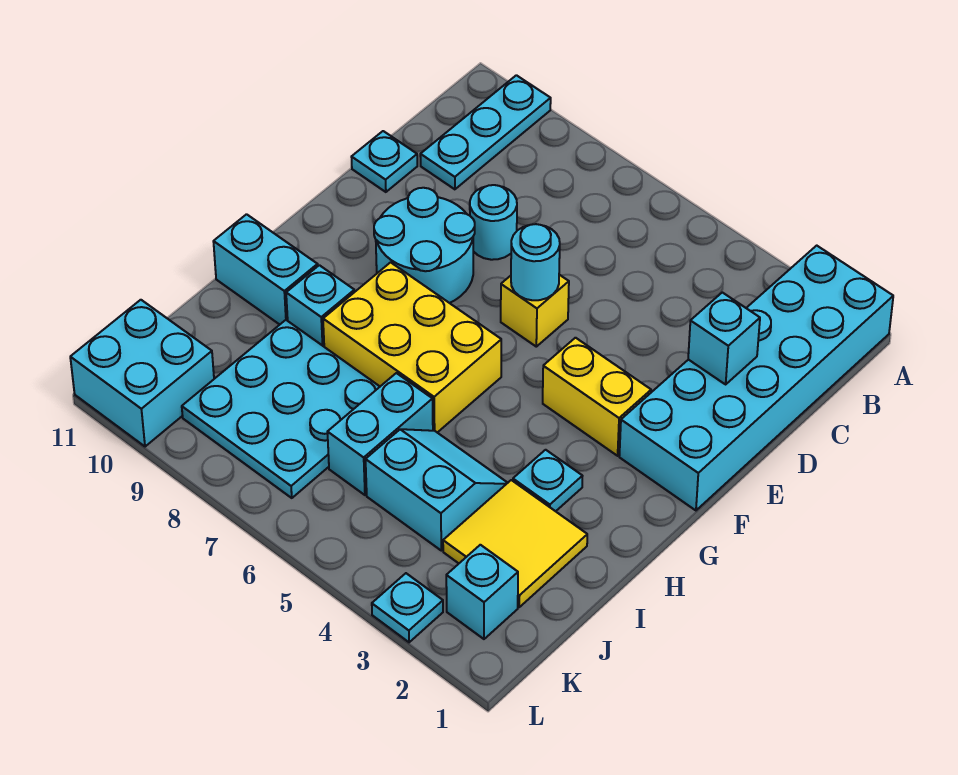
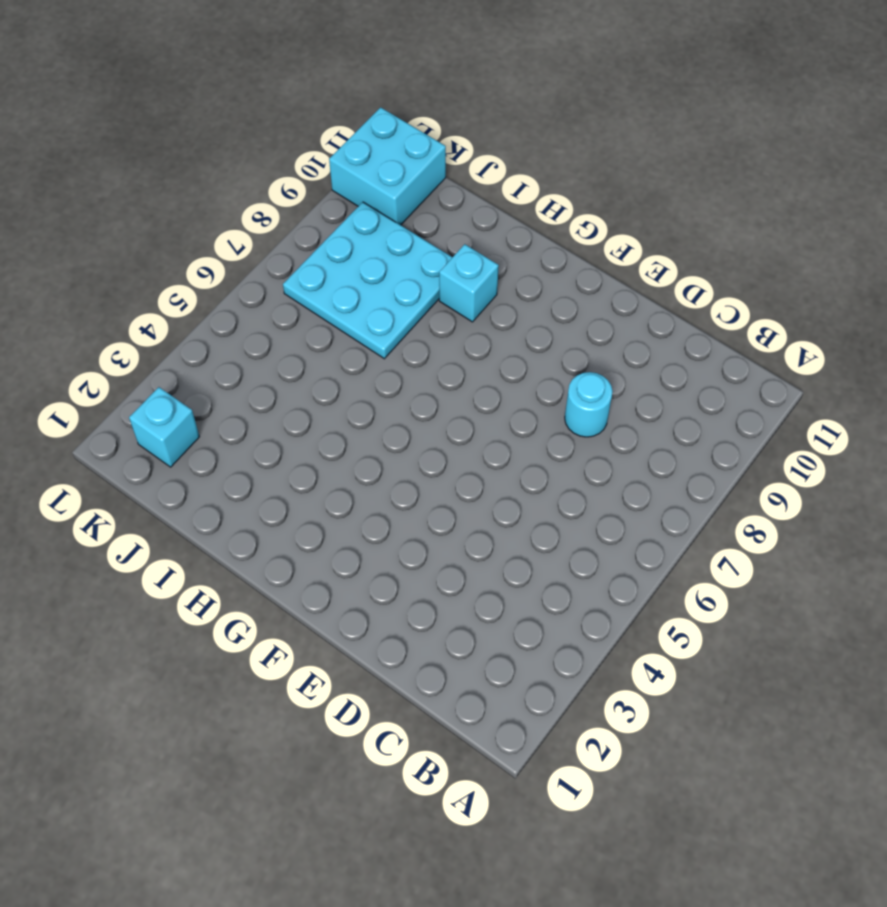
none -> cyan 2x6 brick [619,246,893,510]
none -> cyan 1x3 plate [420,75,551,189]
none -> cyan 1x1 plate [352,131,417,192]

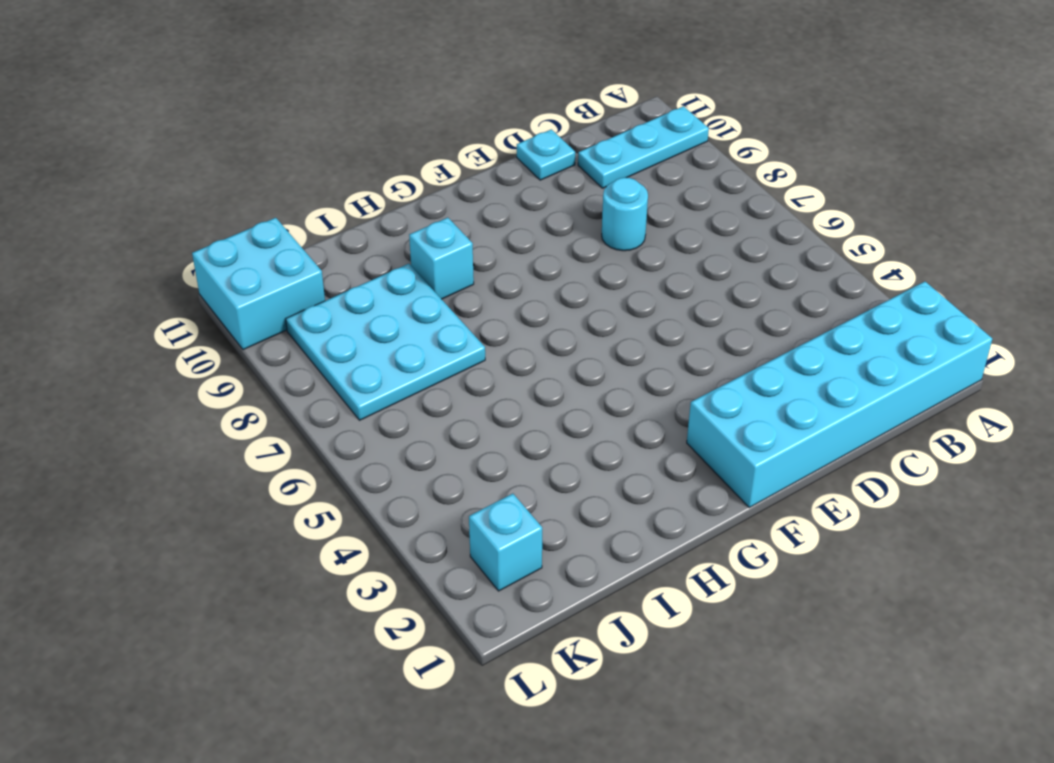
none -> yellow 1x1 brick [501,275,569,347]
none -> cyan 2x2 round brick [374,188,475,303]
none -> yellow 1x2 brick [543,338,651,456]

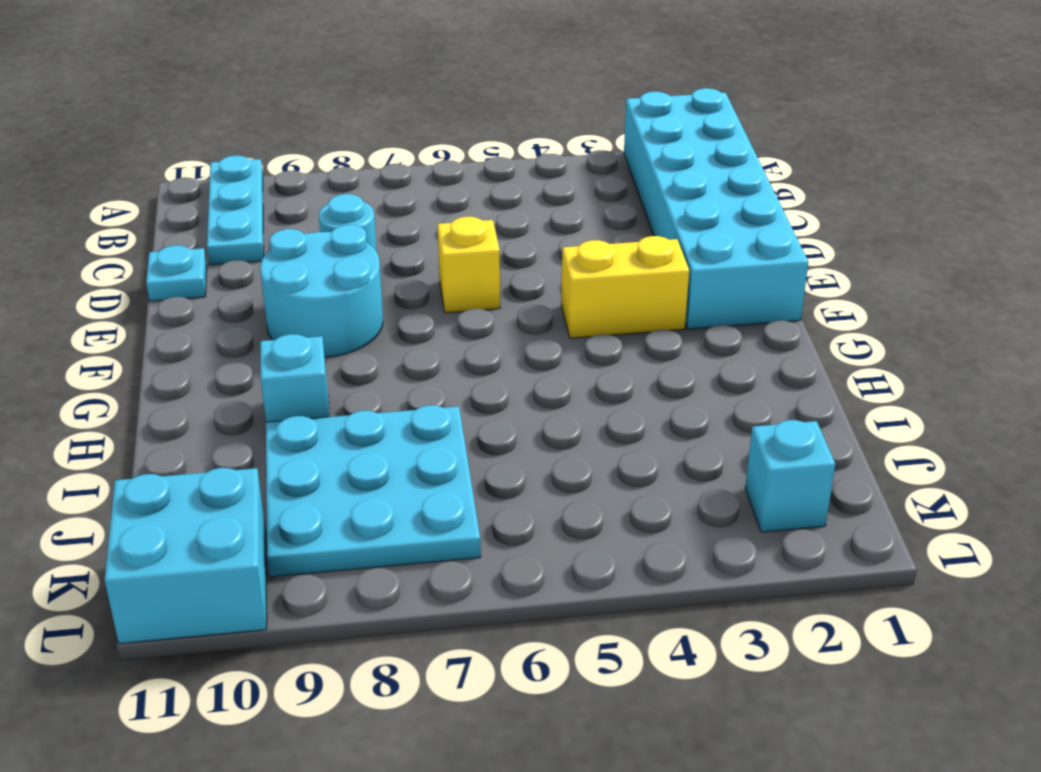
none -> yellow 2x3 brick [323,262,501,433]
none -> cyan 1x1 plate [513,450,582,511]
none -> cyan 1x2 brick [213,214,318,325]

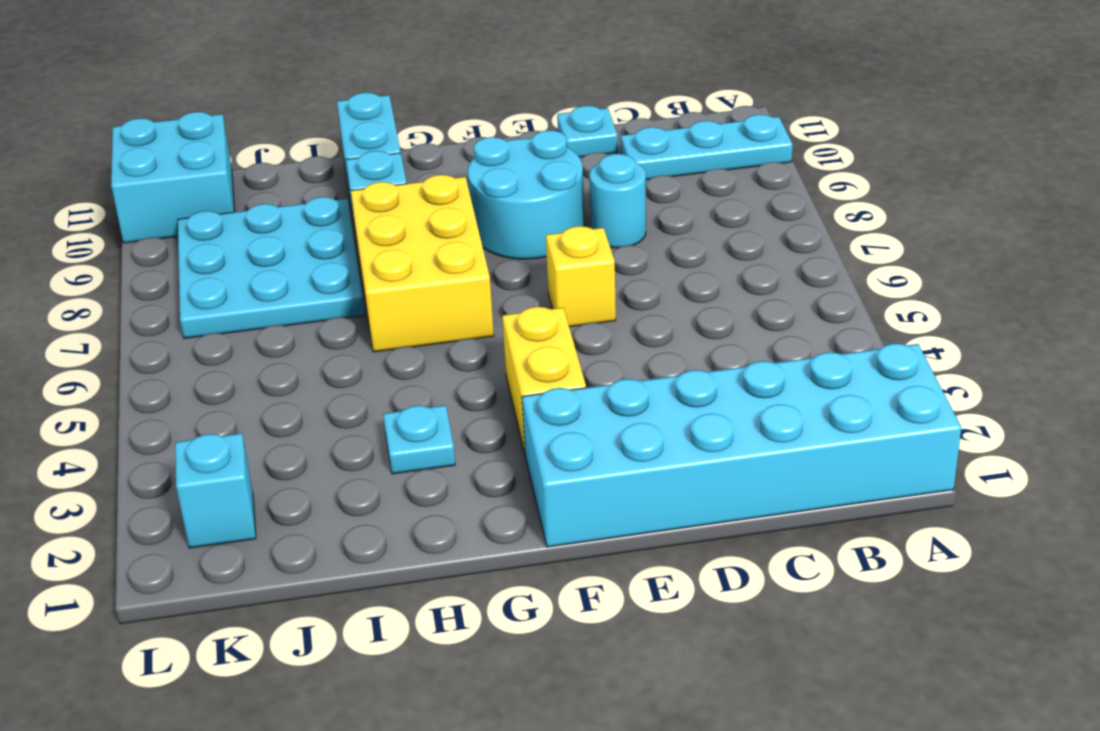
none -> yellow 2x2 tile [443,480,587,607]
none -> cyan 2x2 slope [366,429,507,551]
none -> cyan 1x2 brick [328,373,433,495]

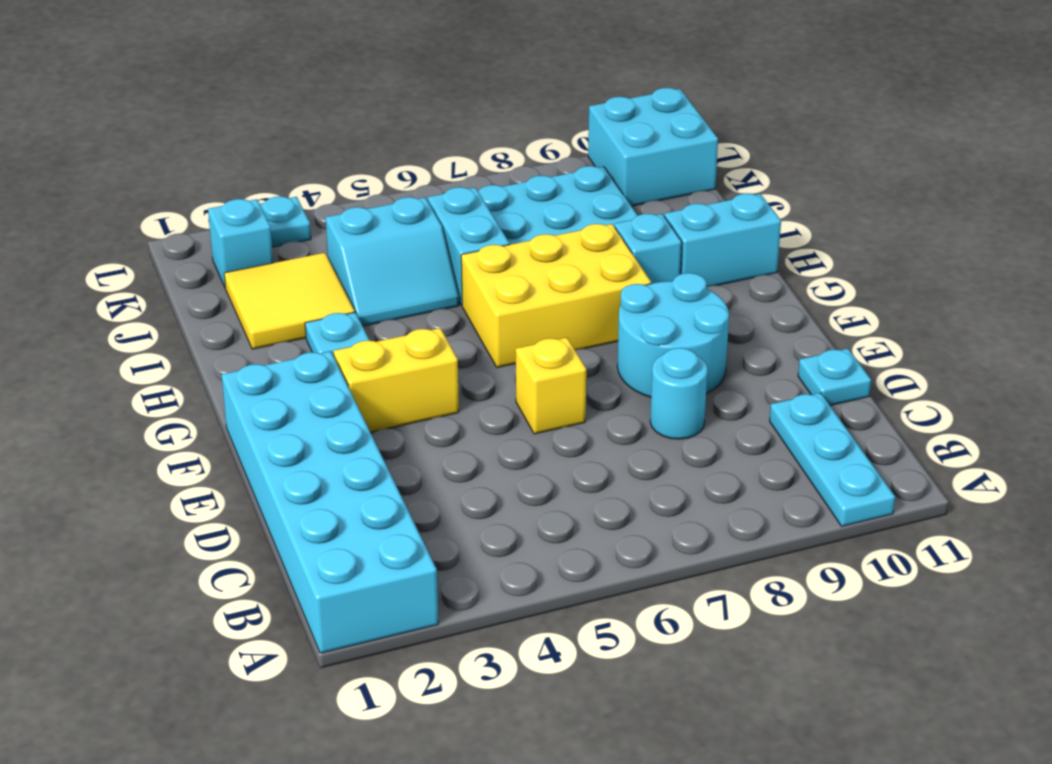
none -> cyan 1x1 brick [688,292,760,384]
none -> cyan 1x1 round brick [511,224,560,300]

